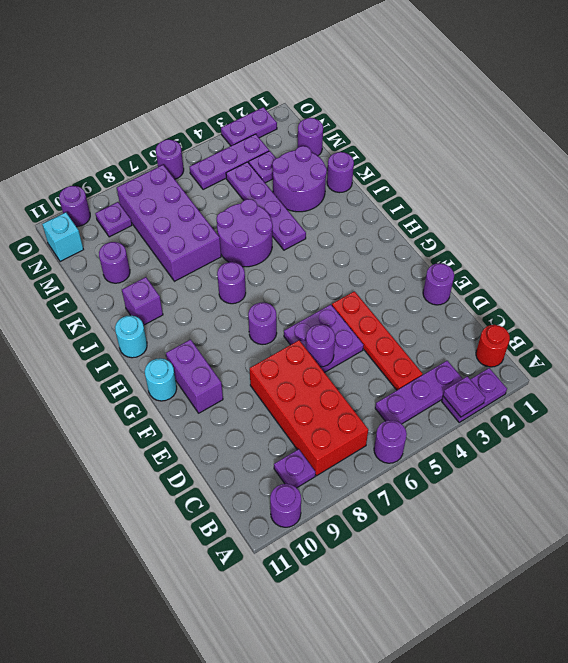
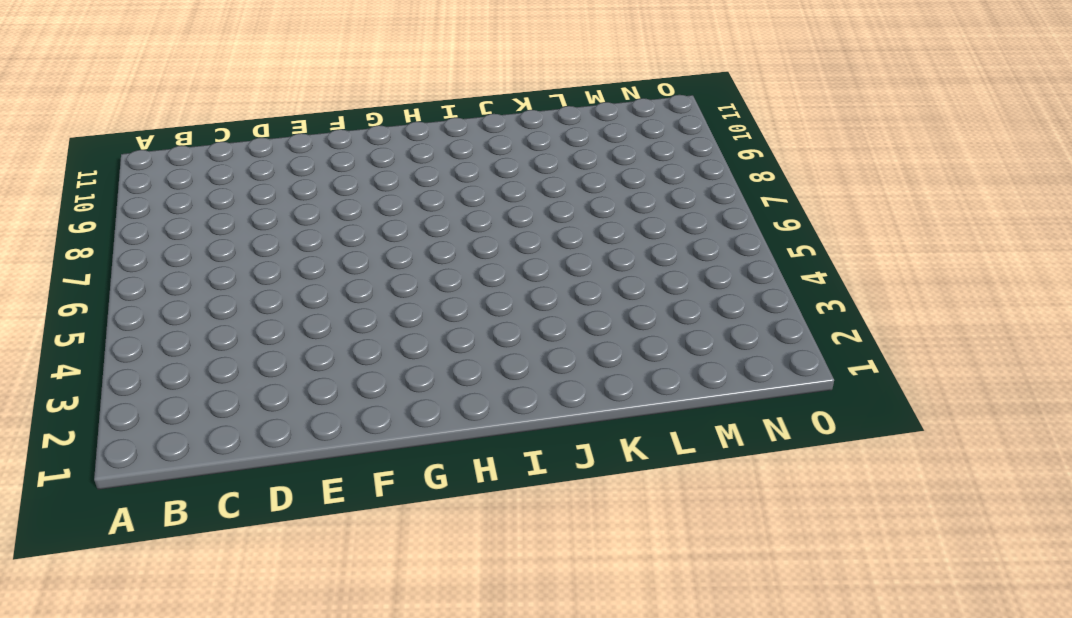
none -> purple 1x2 plate [442,368,507,422]
none -> purple 1x1 round brick [374,420,407,463]
none -> purple 1x1 round brick [270,484,301,527]
none -> red 1x1 round brick [476,325,510,367]

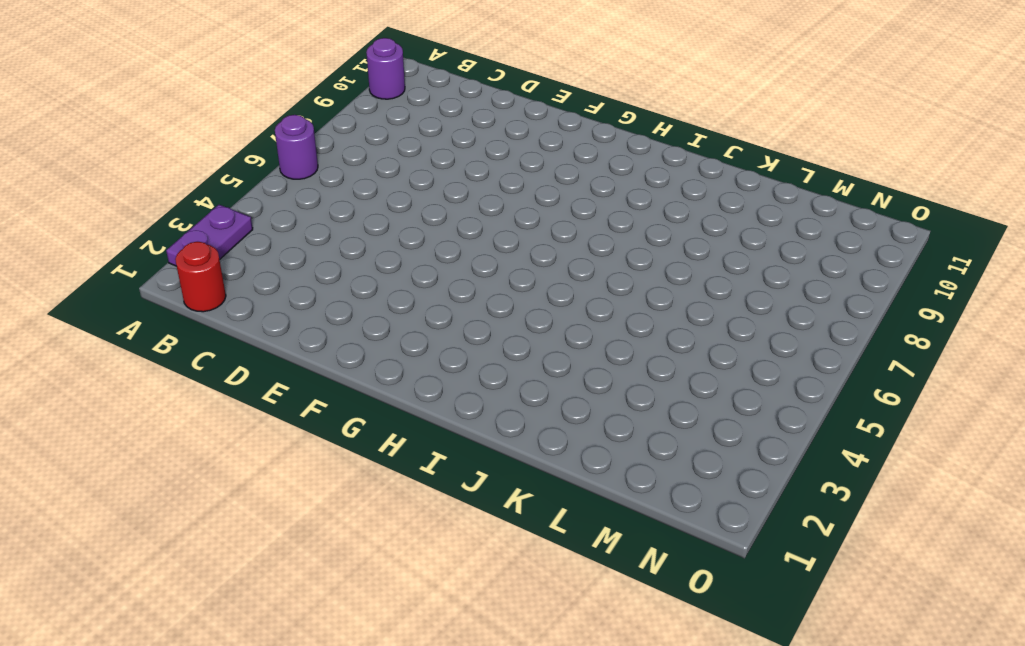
none -> purple 1x3 plate [375,361,463,424]
none -> red 2x4 brick [250,340,368,476]
none -> purple 1x1 plate [274,449,315,488]
none -> red 1x4 plate [332,291,422,390]

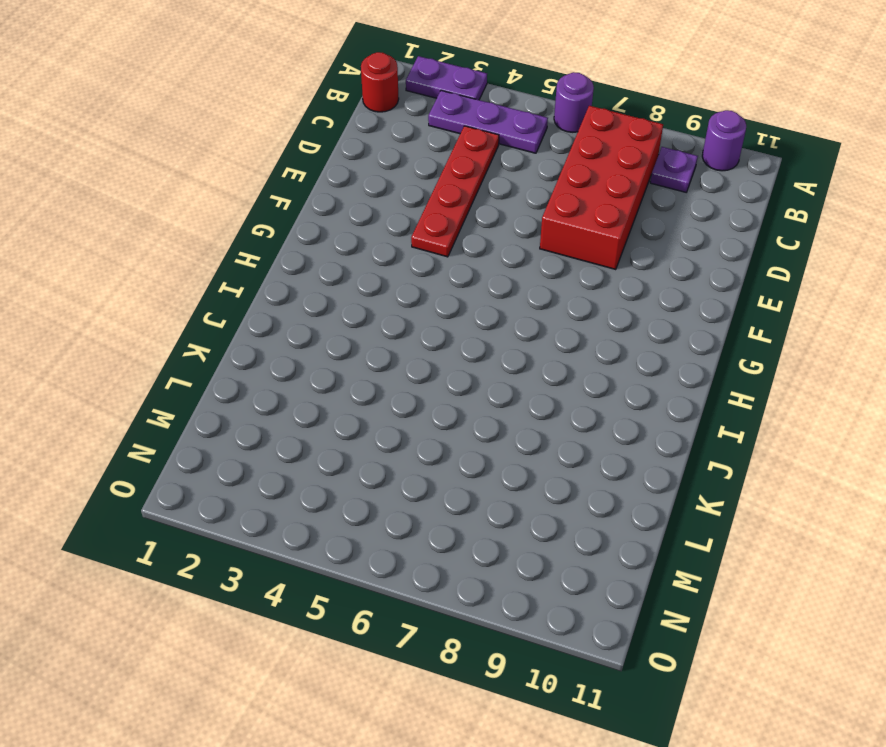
none -> purple 1x1 round brick [423,263,454,305]
none -> purple 2x2 plate [284,305,363,373]
none -> purple 1x2 brick [166,339,223,413]
none -> purple 1x1 round brick [248,302,277,345]

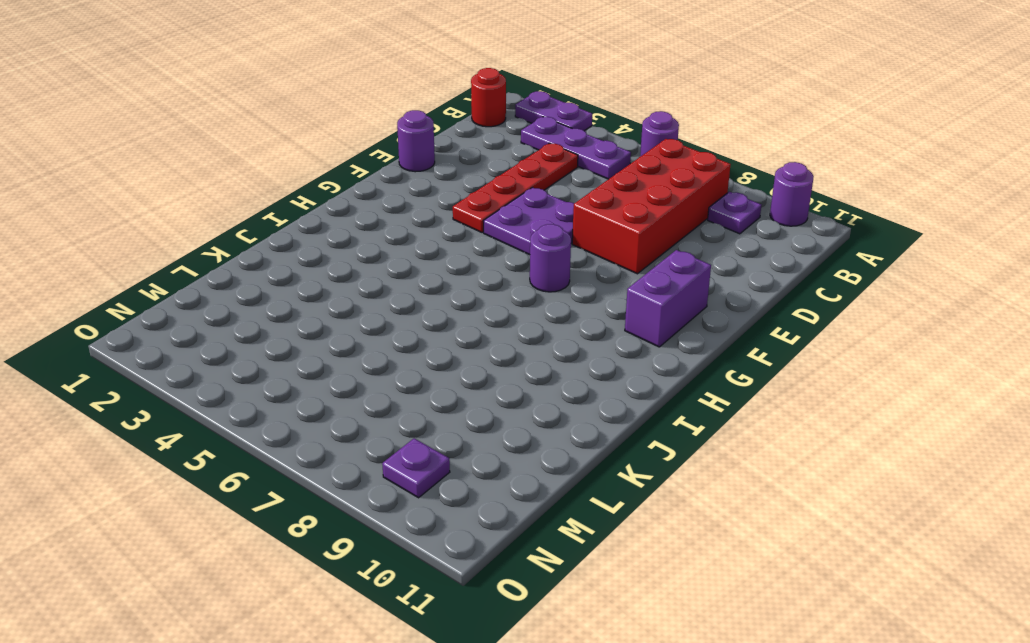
none -> cyan 1x1 round brick [145,358,177,401]
none -> purple 1x1 round brick [217,262,246,304]
none -> cyan 1x1 round brick [115,315,147,358]
none -> purple 1x4 plate [226,162,306,250]

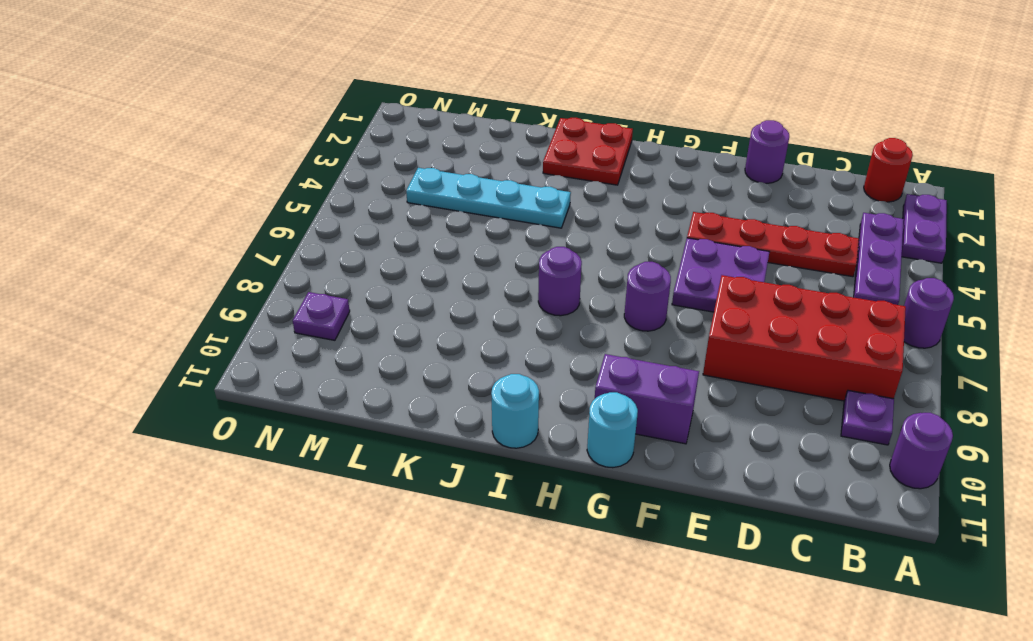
red 2x2 plate [543,118,633,185] -> none
cyan 1x4 plate [406,168,571,228] -> purple 1x4 plate [226,162,306,250]
none -> purple 2x2 round brick [216,199,273,267]
none -> purple 1x1 brick [122,277,163,325]
none -> purple 1x1 round brick [327,152,354,193]
none -> purple 2x2 round brick [272,146,327,212]

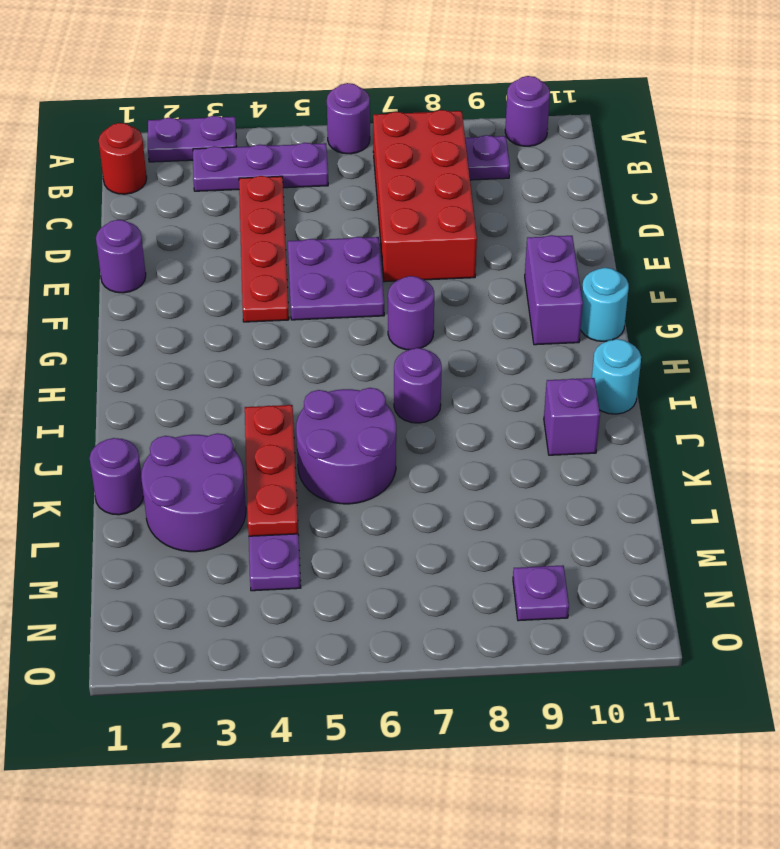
red 1x3 plate [245,405,298,536] -> none
none -> purple 2x4 brick [117,165,221,281]
none -> purple 1x1 round brick [99,242,130,283]
none -> purple 1x1 round brick [298,118,323,156]
none -> purple 1x1 plate [249,151,276,183]

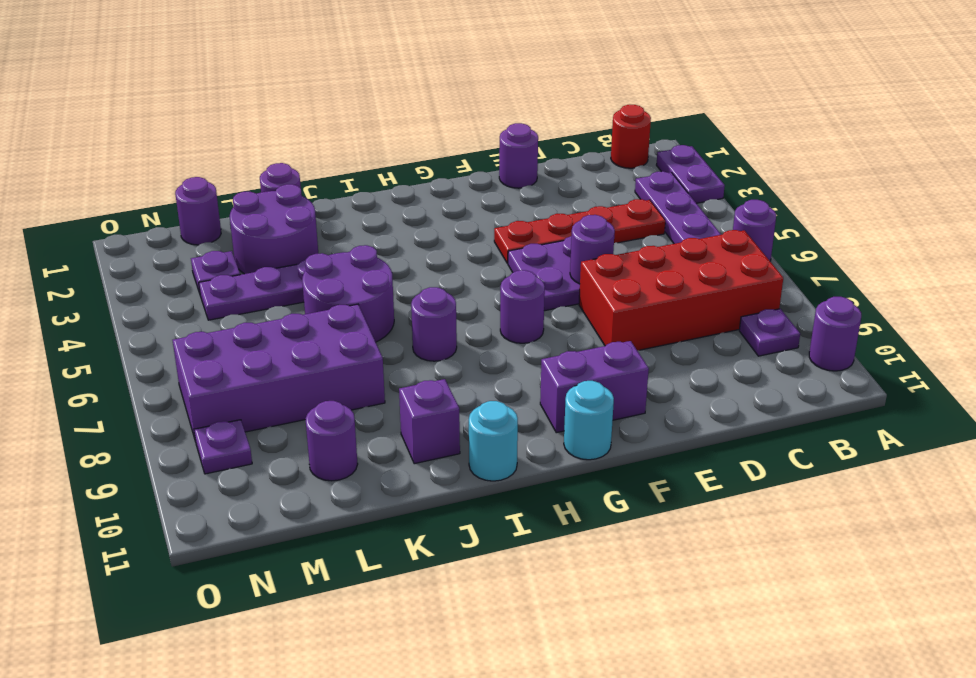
none -> purple 1x3 plate [190,134,269,190]
none -> cyan 1x1 brick [42,212,84,262]
none -> purple 1x2 plate [221,107,277,146]
none -> purple 1x1 round brick [156,140,184,179]

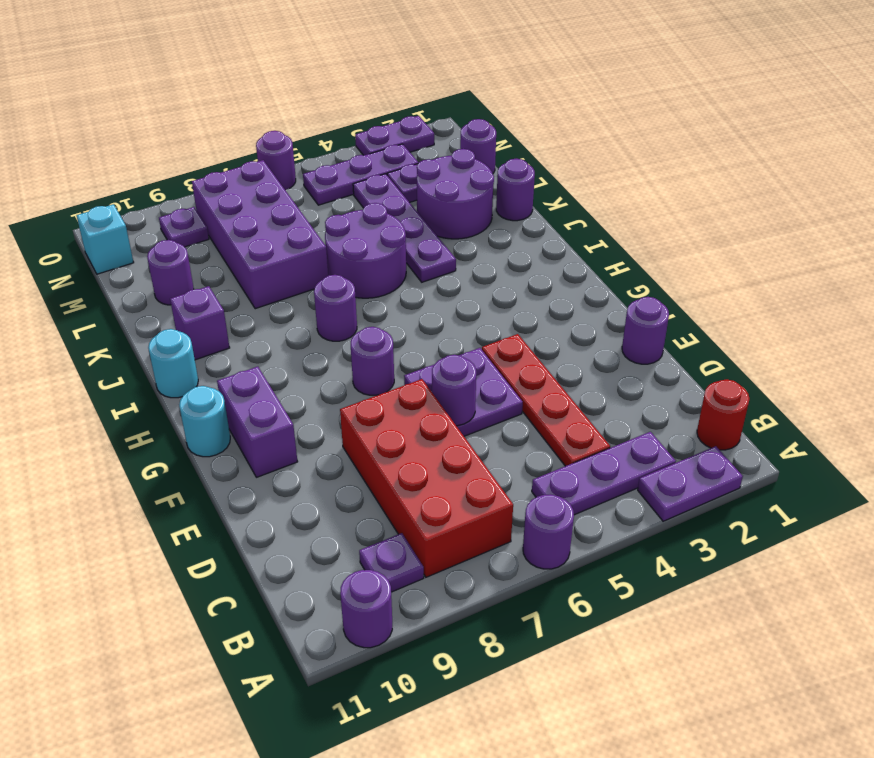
none -> purple 1x1 round brick [59,186,90,227]
none -> purple 1x1 plate [443,376,485,417]

